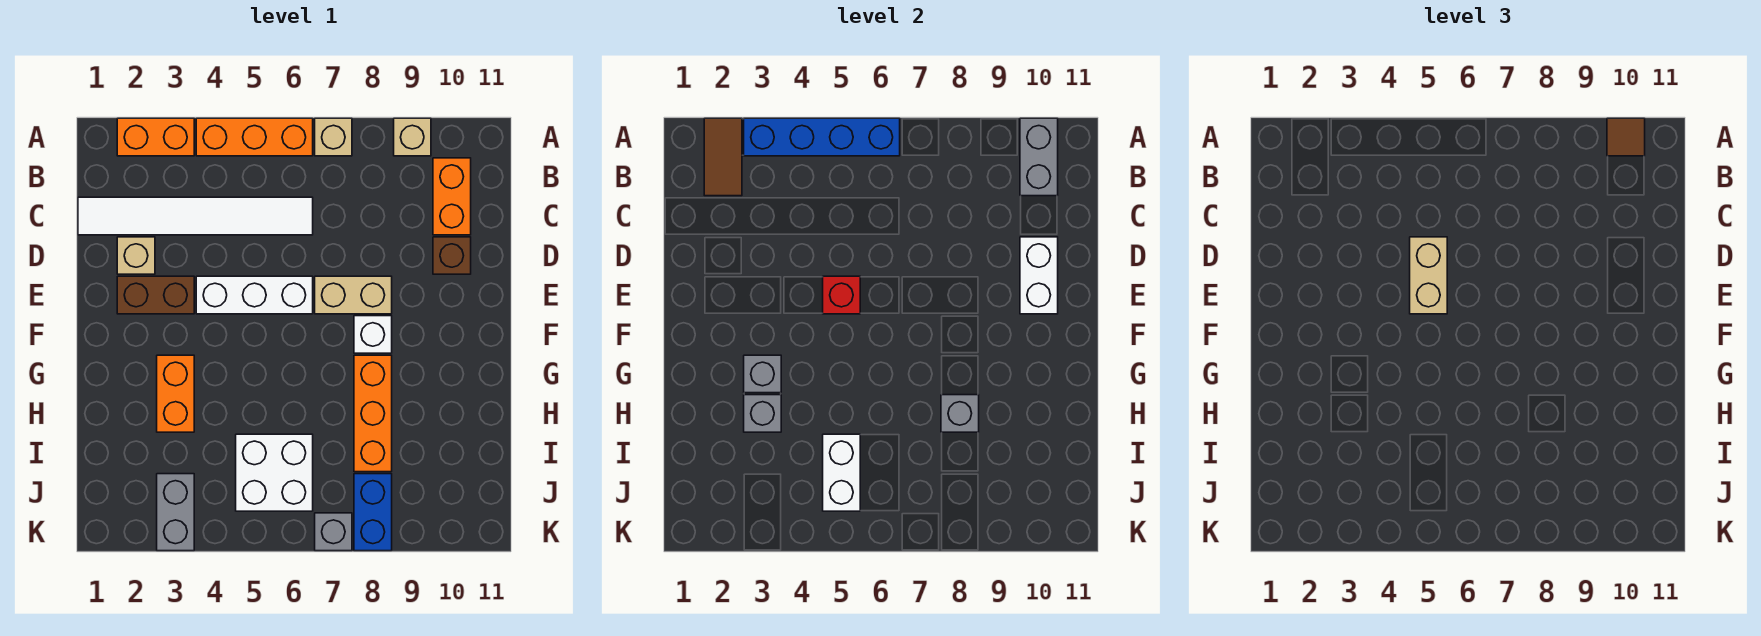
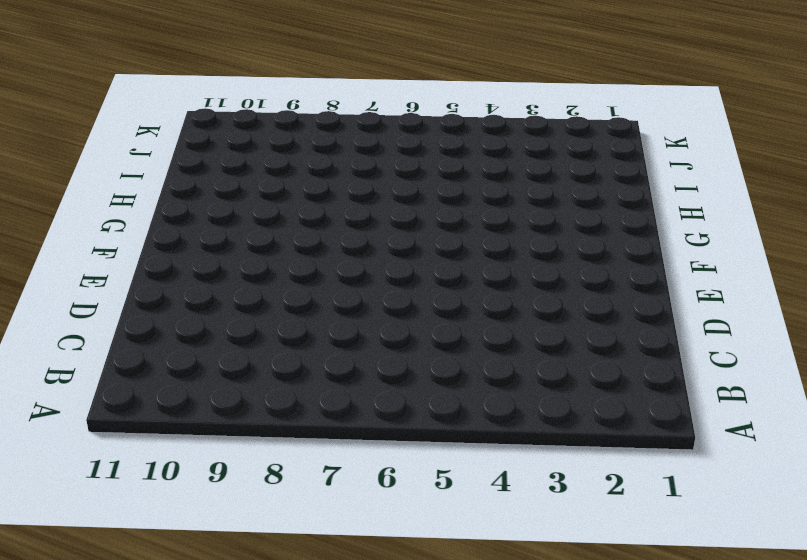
none -> orange 1x2 brick [117,118,194,156]
none -> orange 1x3 brick [196,118,313,156]
none -> tan 1x1 brick [315,118,352,156]

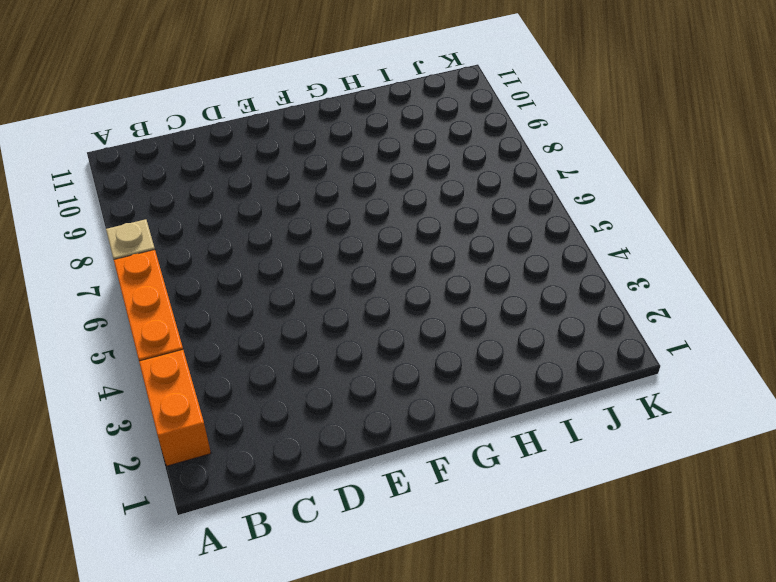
none -> tan 1x1 brick [394,118,431,156]
none -> orange 1x2 brick [433,158,471,235]
none -> white 1x6 tile [78,197,313,235]

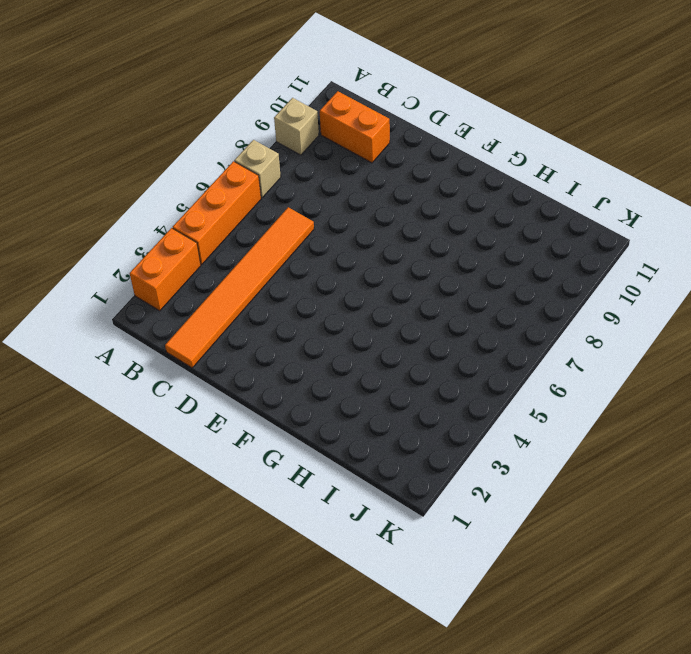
orange 1x6 tile [165,207,314,368] -> white 1x6 tile [78,197,313,235]
none -> tan 1x1 brick [117,237,155,274]
none -> brown 1x1 brick [433,237,471,274]
none -> brown 1x2 brick [117,276,194,314]

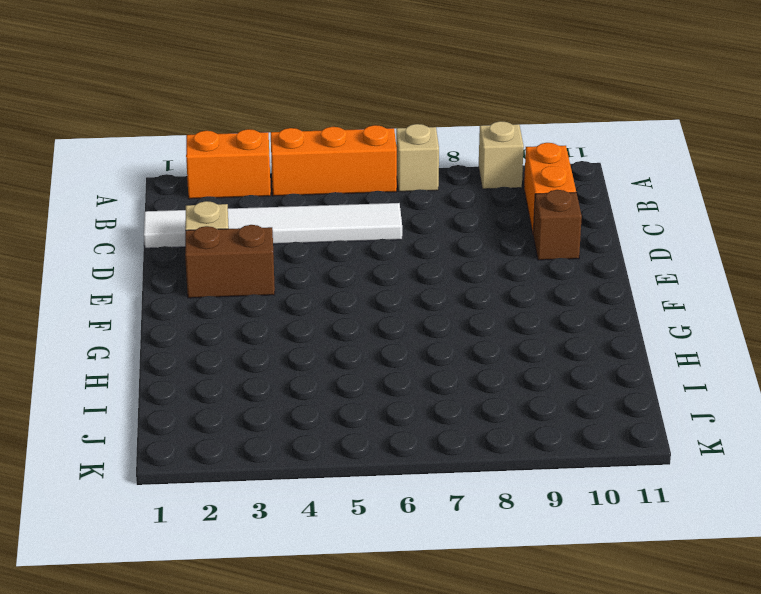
none -> white 1x3 brick [196,276,313,314]
none -> tan 1x2 brick [315,276,392,314]
none -> white 1x1 brick [354,316,392,353]

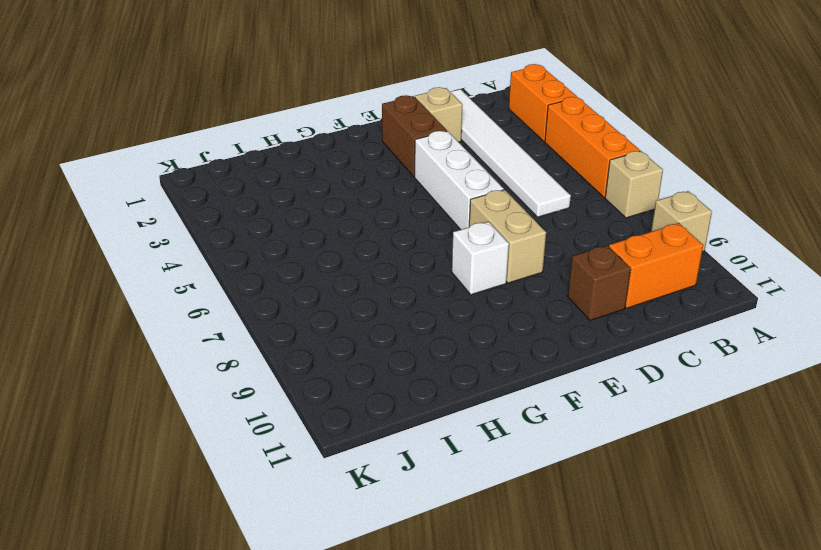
none -> orange 1x2 brick [157,355,194,432]
none -> orange 1x3 brick [354,355,392,472]
none -> white 2x2 brick [236,434,313,511]

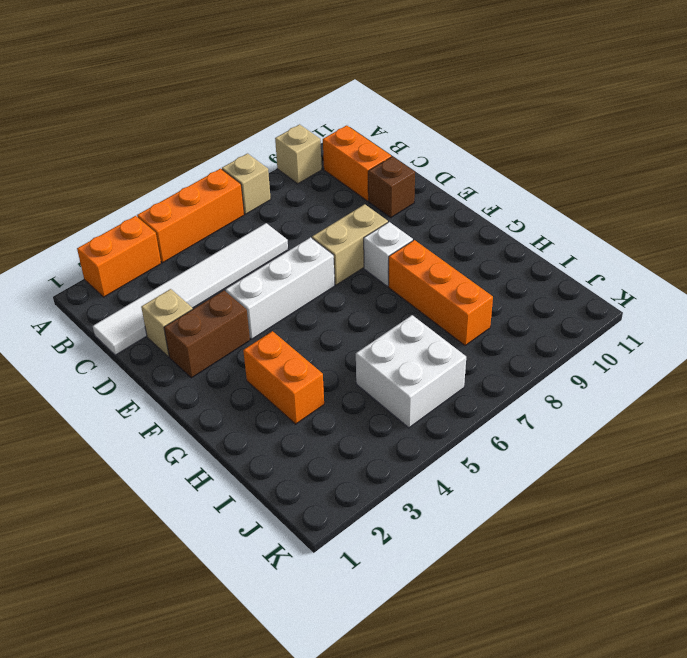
none -> grey 1x2 brick [157,474,194,551]
none -> blue 1x2 brick [354,474,392,551]
none -> grey 1x1 brick [315,513,352,551]

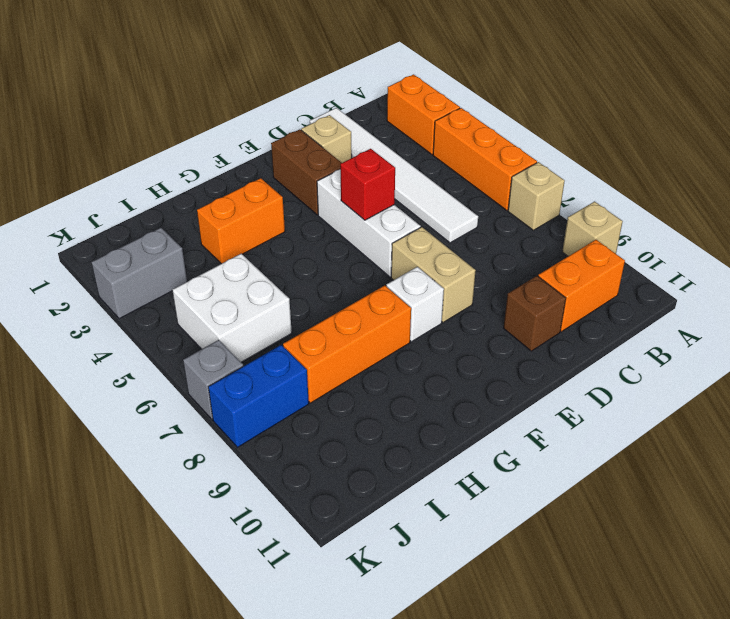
none -> brown 1x2 tile [704,118,742,196]
none -> blue 1x4 brick [744,118,900,156]
none -> grey 1x2 brick [1020,118,1058,196]

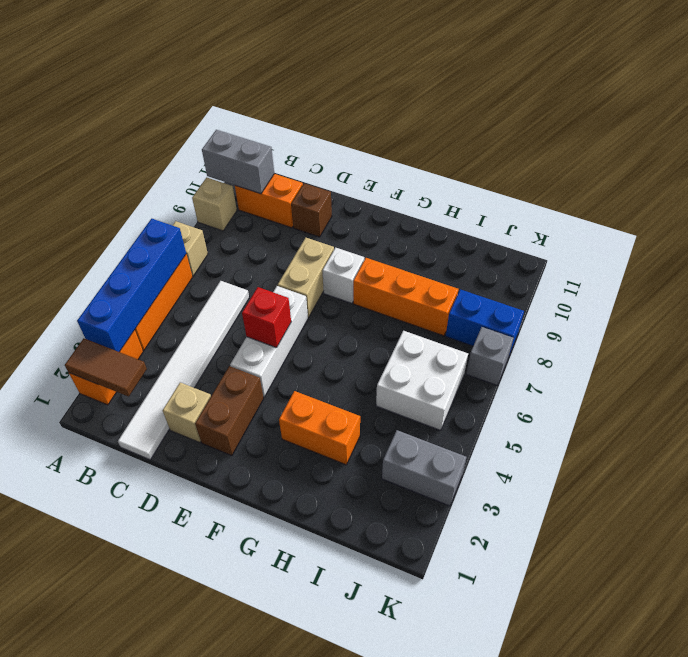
none -> white 1x2 brick [1020,237,1058,314]
none -> grey 1x1 brick [744,355,781,393]
none -> grey 1x1 brick [744,395,781,432]

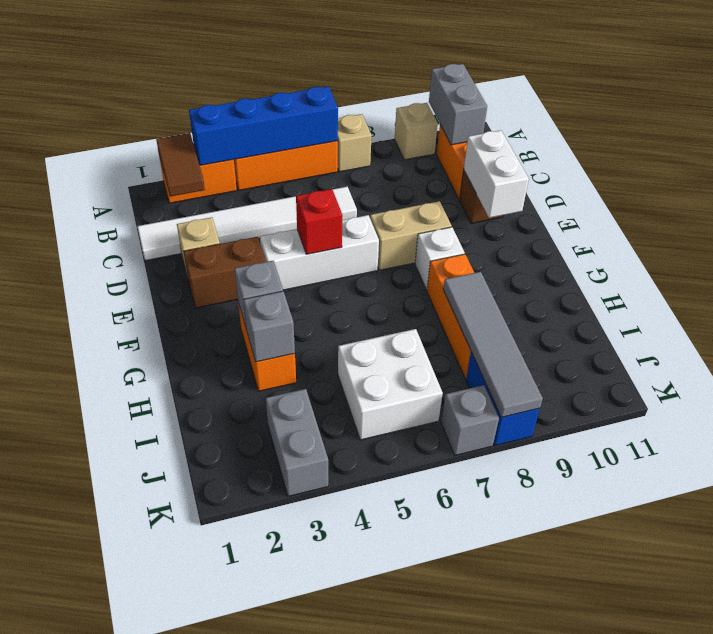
grey 1x4 tile [443,272,543,417] -> grey 1x1 brick [941,395,979,432]
none -> white 1x2 brick [823,434,860,511]
none -> brown 1x1 tile [1607,118,1645,156]
none -> tan 1x2 brick [1410,237,1447,314]

